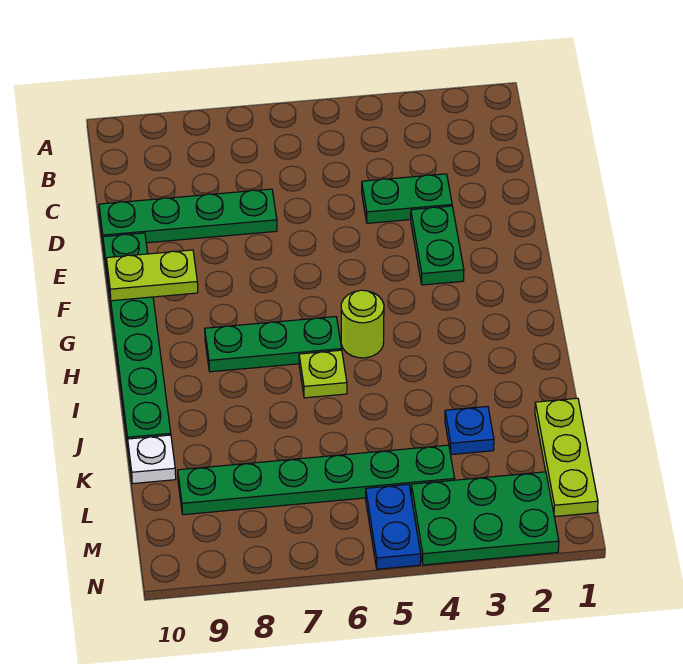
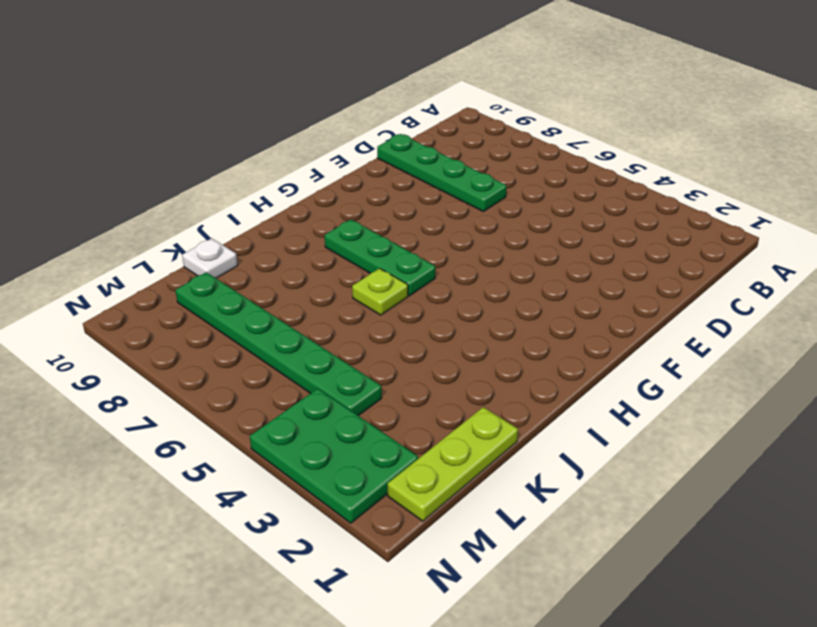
none -> green 1x2 plate [362,174,452,223]
none -> green 1x2 plate [411,206,464,285]
none -> green 1x6 plate [103,233,171,445]

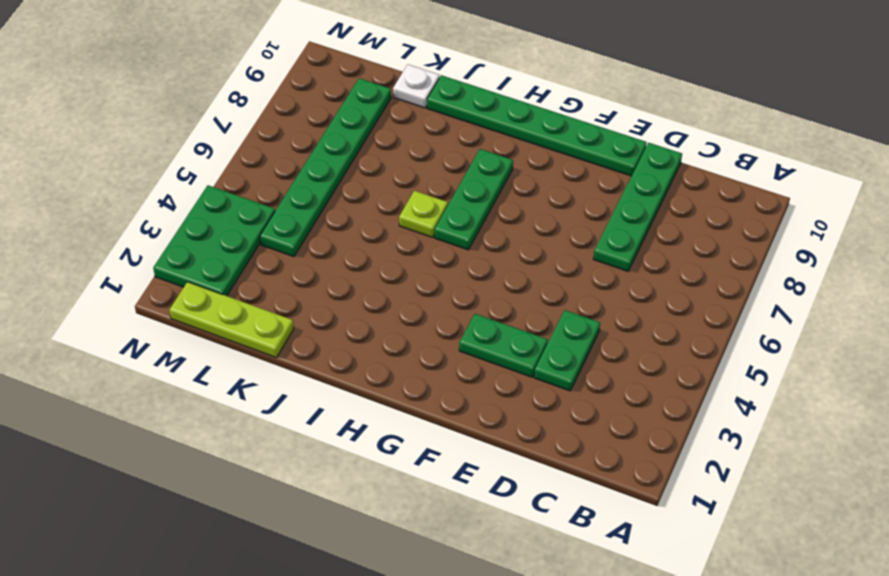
none -> lime 1x1 round brick [341,290,384,358]
none -> blue 1x1 plate [445,406,494,455]
none -> blue 1x2 plate [366,484,421,569]

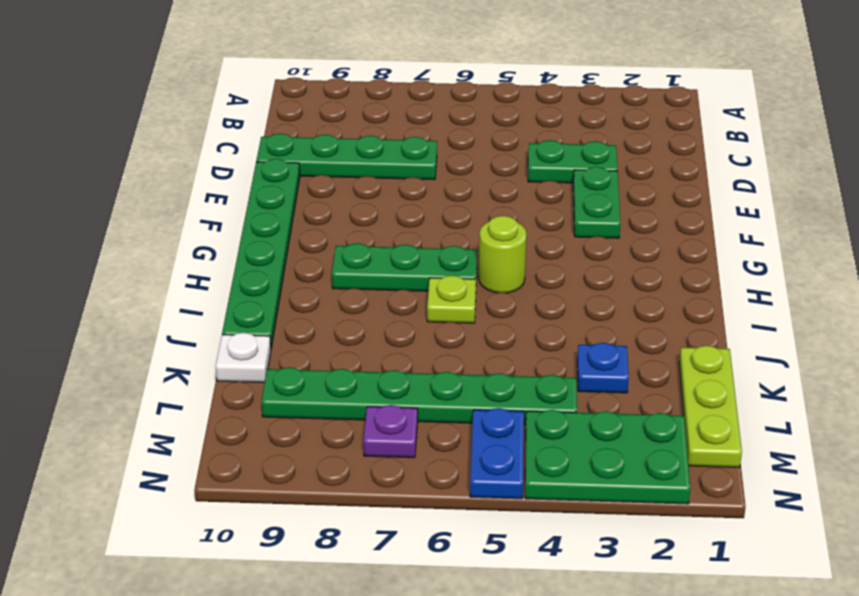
purple 1x1 plate [363,405,418,458] -> none
none -> lime 1x2 plate [106,250,198,301]

